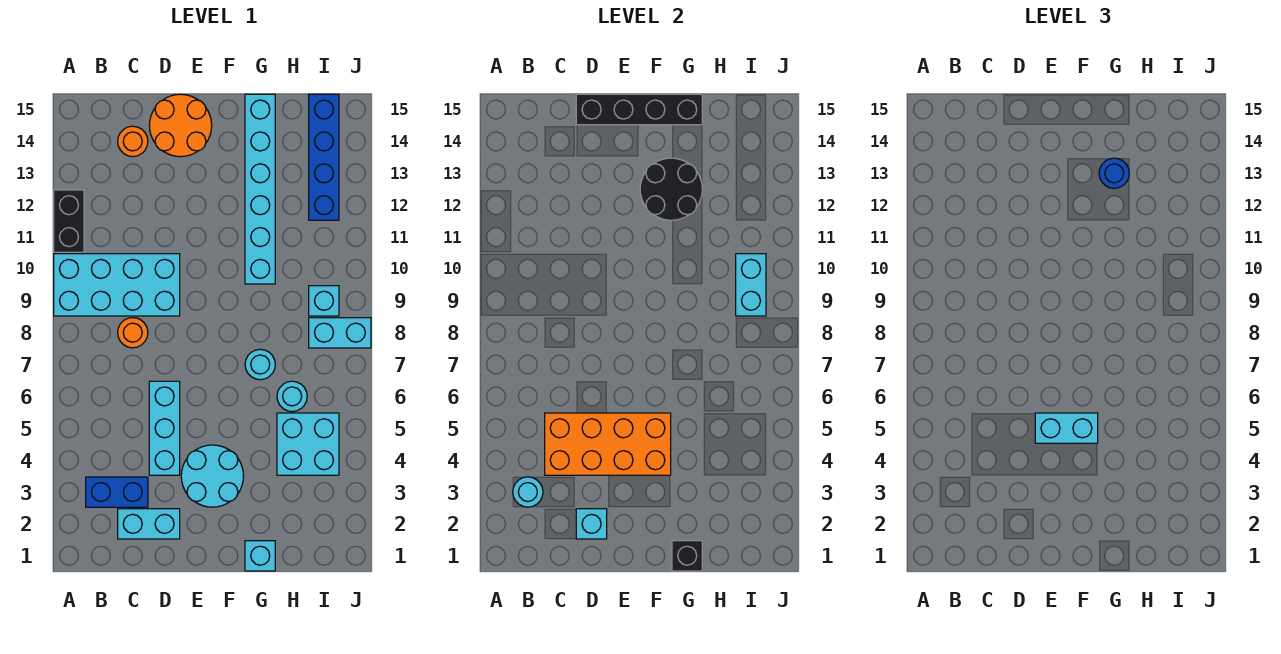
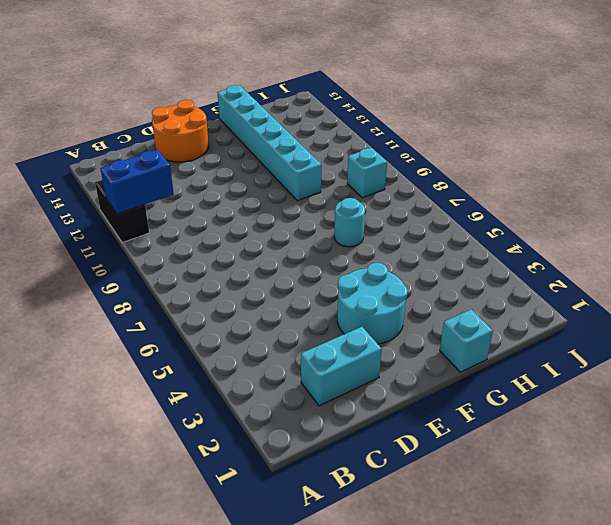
blue 1x2 brick [100,150,174,214] -> blue 1x2 brick moved to [86,477,148,507]
none -> cyan 2x4 brick [54,254,180,316]
none -> orange 1x1 round brick [118,318,148,348]
none -> orange 1x1 round brick [118,126,148,157]

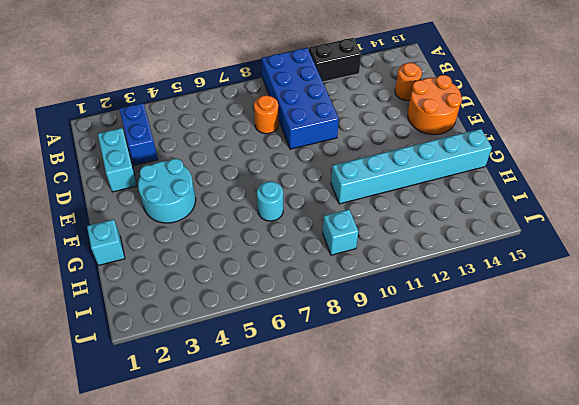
blue 2x4 brick [262,48,339,149] -> cyan 2x4 brick [54,254,180,316]
none -> cyan 1x3 brick [149,381,180,475]
none -> cyan 2x2 brick [277,413,339,475]
none -> cyan 1x1 round brick [277,381,307,412]

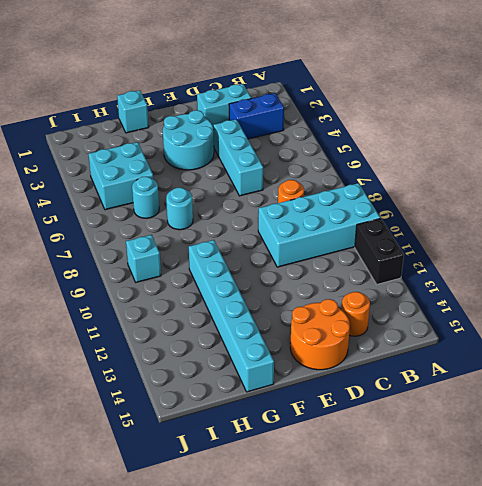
none -> cyan 1x2 brick [309,318,371,348]
none -> blue 1x4 brick [309,94,339,220]
none -> cyan 1x1 round brick [513,477,543,507]

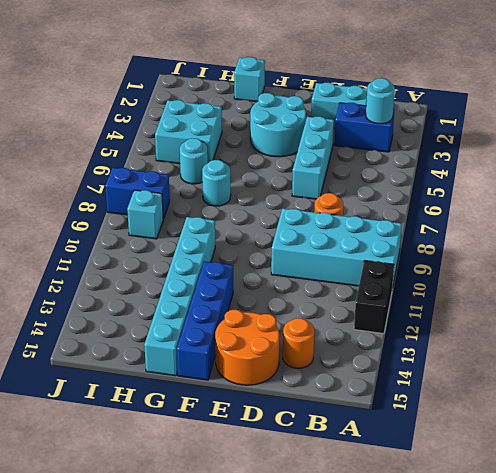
blue 1x4 brick [177,261,233,380] -> blue 1x4 brick moved to [309,94,339,220]
blue 1x2 brick [105,168,170,219] -> cyan 1x2 brick [309,318,371,348]
none -> orange 2x4 brick [545,413,671,475]
none -> cyan 1x1 brick [576,509,607,539]
none -> black 1x4 brick [576,94,702,125]

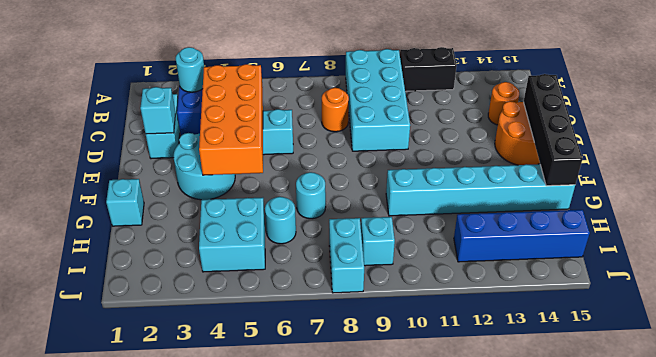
none -> black 2x2 round brick [640,158,702,220]
none -> black 1x1 brick [672,541,702,571]
none -> cyan 1x2 brick [736,254,766,316]

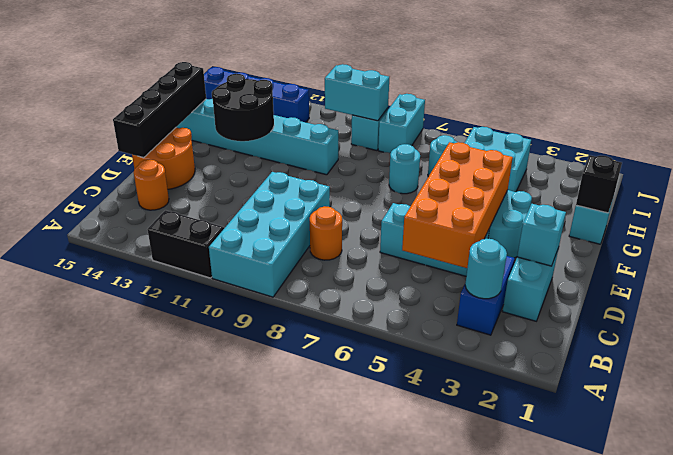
none -> cyan 1x2 brick [1035,413,1098,443]
none -> blue 1x1 round brick [1099,158,1129,188]

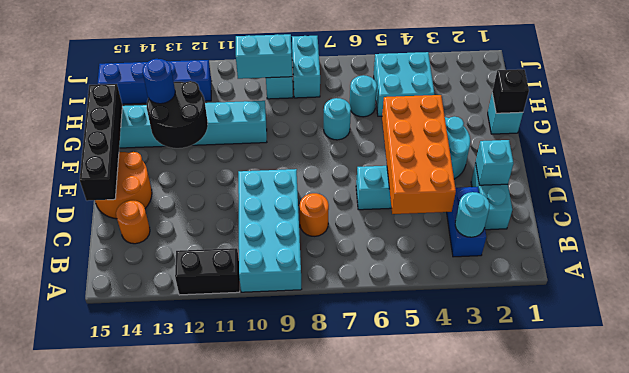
none -> cyan 1x2 brick [1035,413,1098,443]

